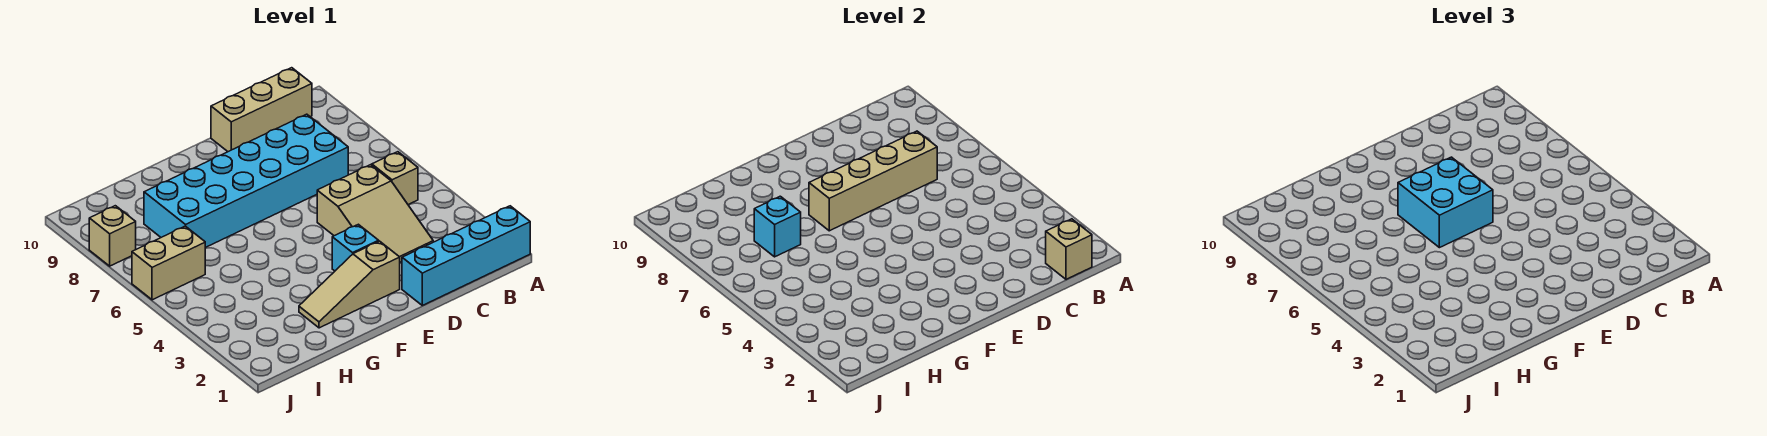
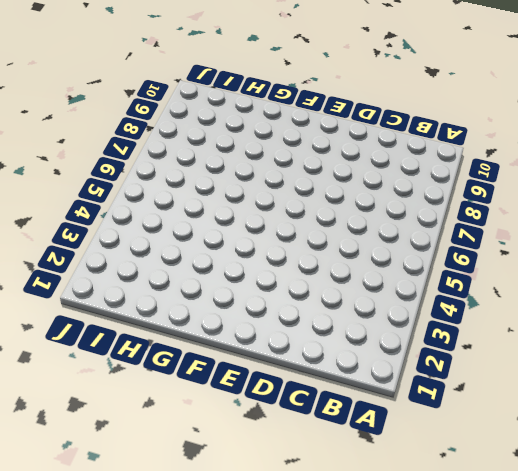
none -> cyan 1x4 brick [402,206,530,305]
none -> tan 1x1 brick [372,152,418,205]
none -> tan 1x3 brick [211,68,312,152]

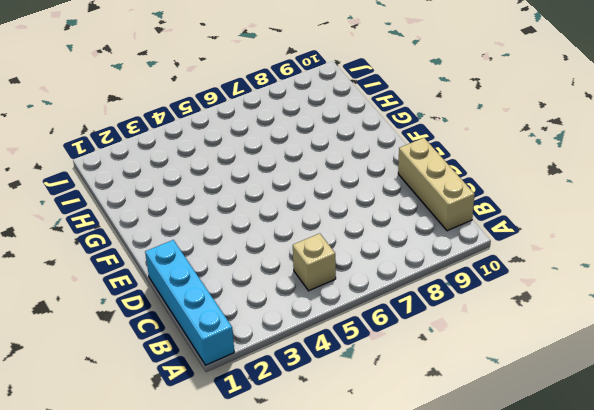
none -> tan 2x3 slope [317,165,433,262]
none -> cyan 2x6 brick [144,114,348,248]
none -> tan 1x3 slope [299,241,400,328]

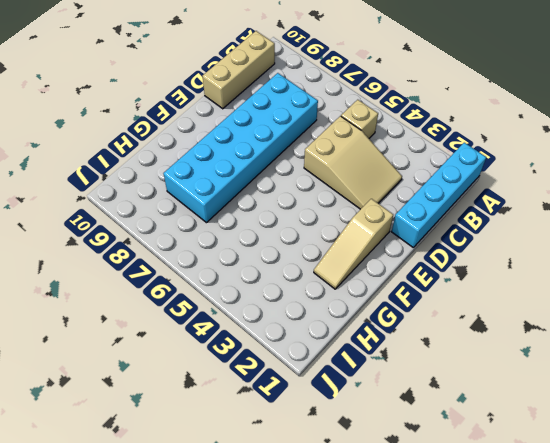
none -> cyan 1x1 brick [332,224,379,271]
none -> tan 1x2 brick [132,226,205,300]
none -> tan 1x1 brick [89,206,136,266]

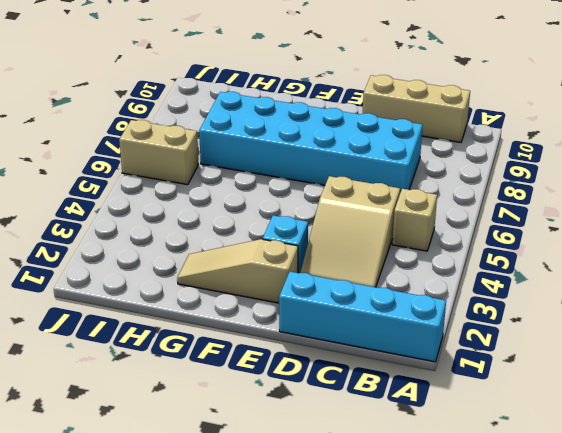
none -> tan 1x1 brick [89,206,136,266]
none -> tan 1x1 brick [1046,219,1092,279]
none -> tan 1x4 brick [809,131,937,231]

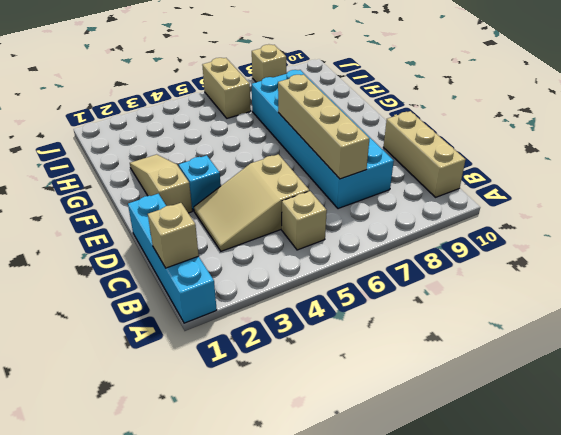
none -> cyan 1x1 brick [754,196,801,257]
none -> cyan 2x2 brick [1398,157,1493,248]

